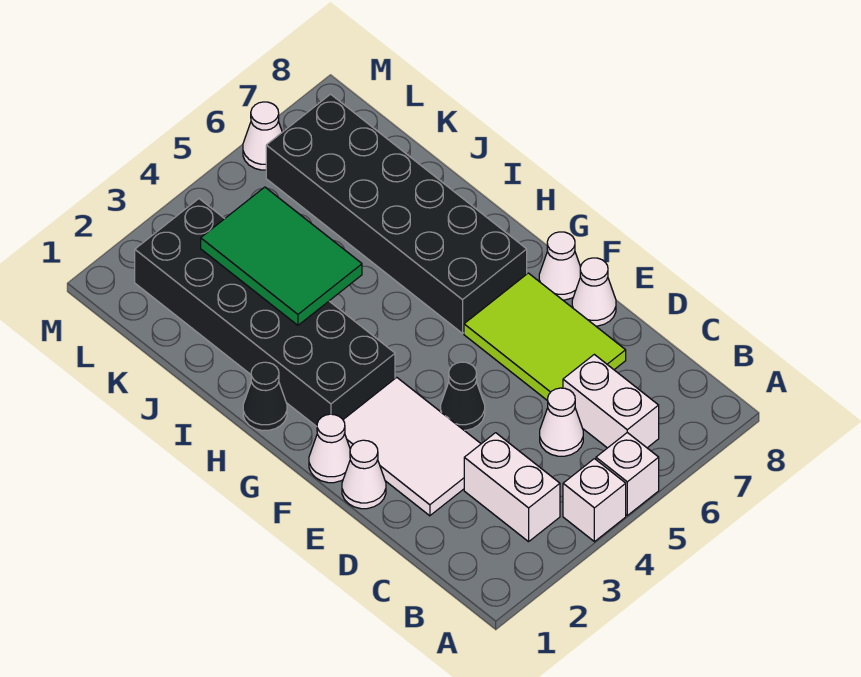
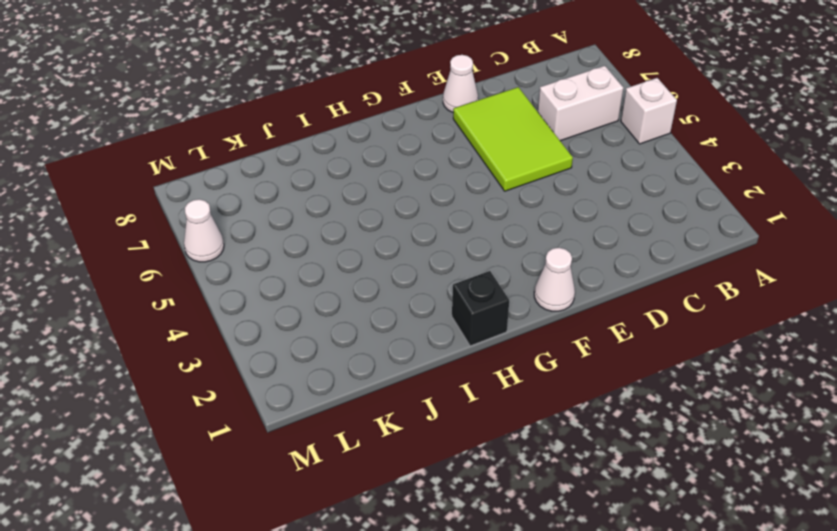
lime 2x3 tile [453,87,573,191] -> lime 2x3 tile turned to [464,273,626,401]
black 1x1 brick [452,271,509,346] -> black 1x1 cone [243,362,287,431]
none -> white 1x1 brick [563,459,626,542]
none -> white 1x2 brick [464,433,560,542]
none -> white 1x1 cone [540,388,583,456]

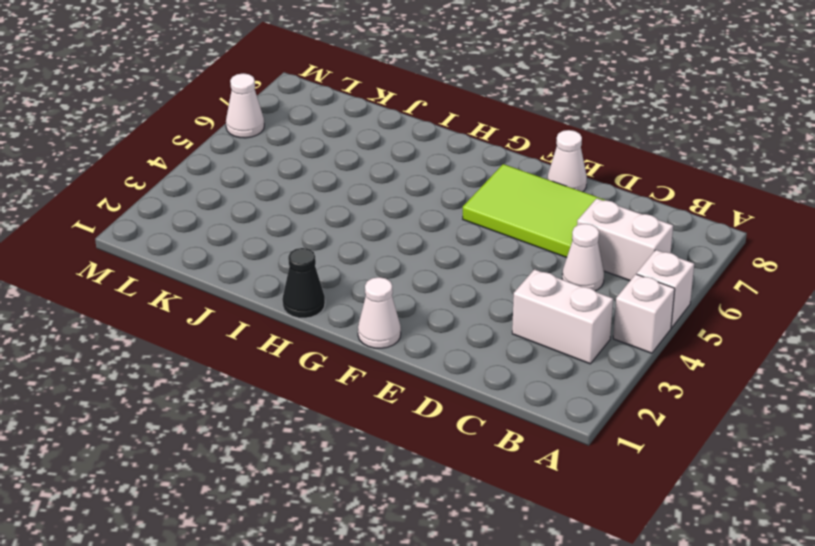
none -> white 2x3 tile [343,377,481,516]
none -> white 1x1 cone [342,440,386,509]
none -> black 1x1 cone [441,362,485,430]

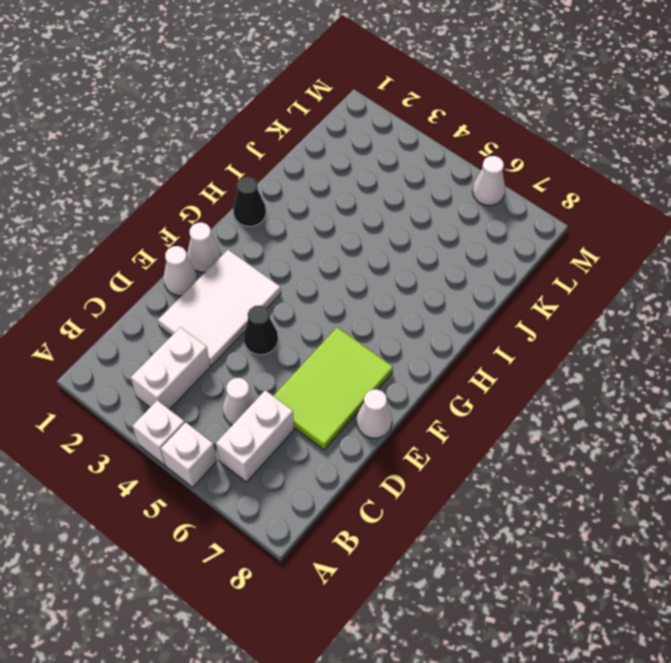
none -> white 1x1 cone [539,232,581,300]
none -> black 2x6 brick [135,199,395,426]
none -> black 2x6 brick [266,94,527,333]

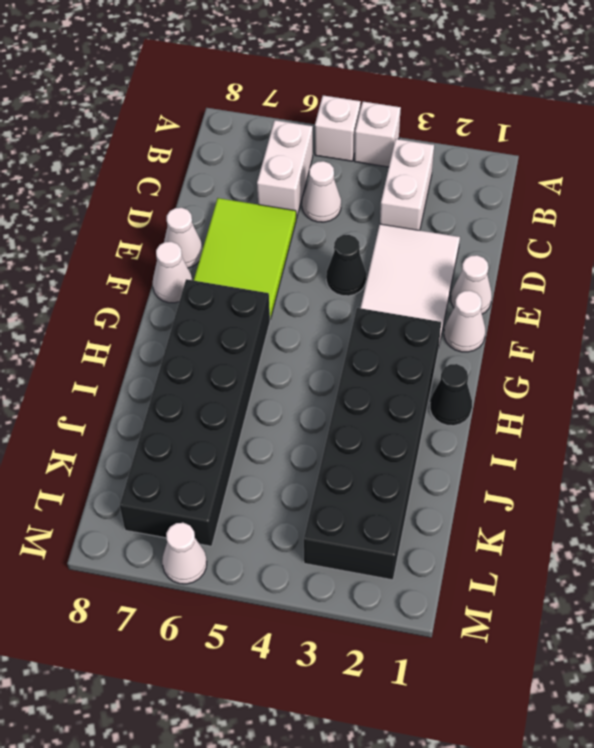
none -> green 2x3 tile [201,187,362,325]

